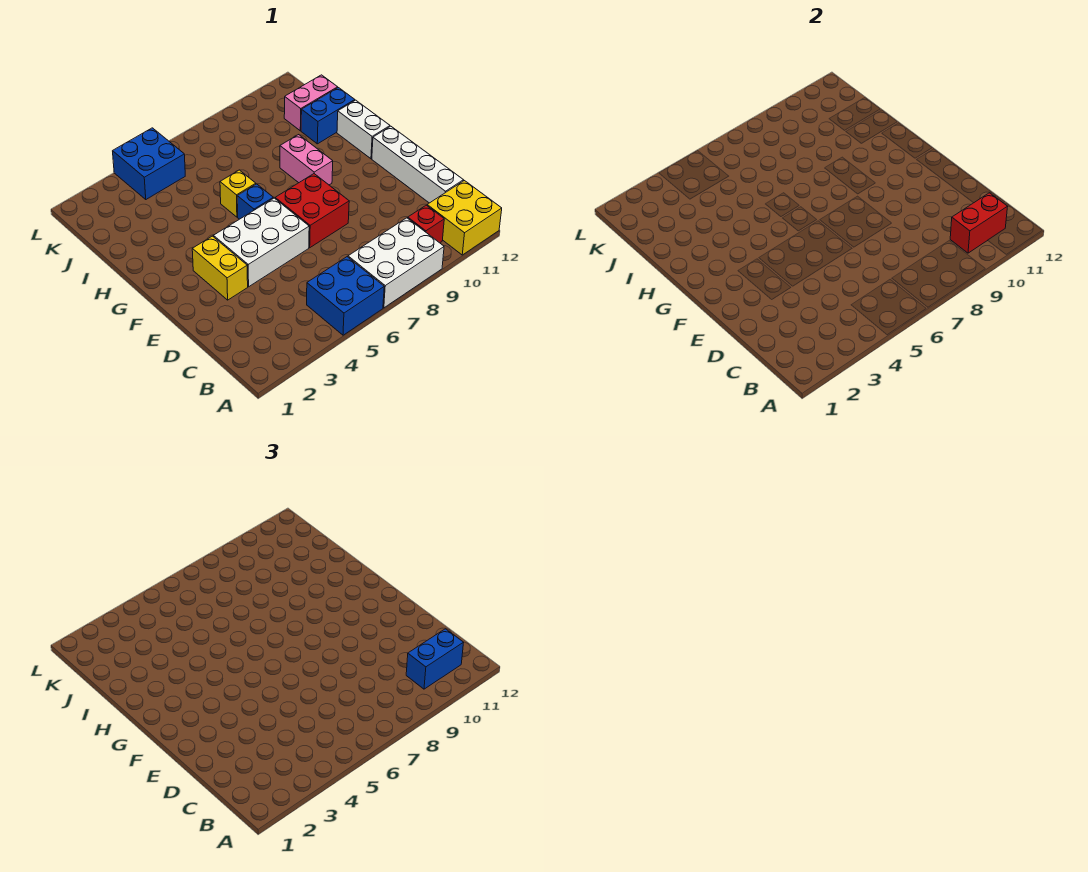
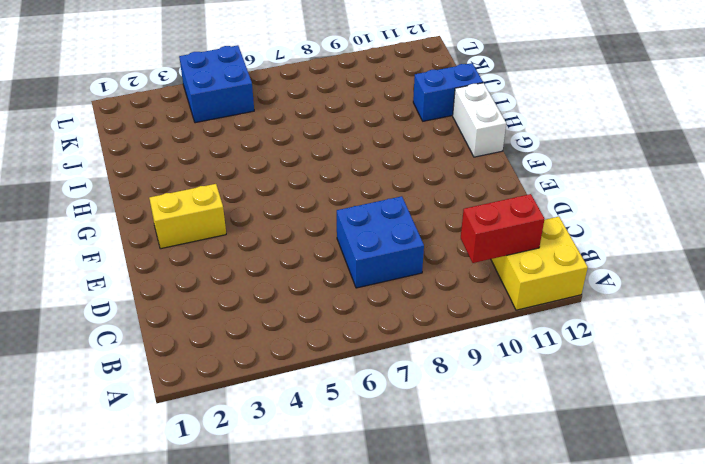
blue 2x2 brick [337,196,424,288] -> blue 2x2 brick moved to [307,257,384,335]
yellow 1x2 brick [149,184,226,249] -> yellow 1x2 brick turned to [192,236,248,300]
none -> white 2x3 brick [348,218,444,308]
none -> red 1x1 brick [408,205,444,243]
none -> white 1x4 brick [372,126,463,203]

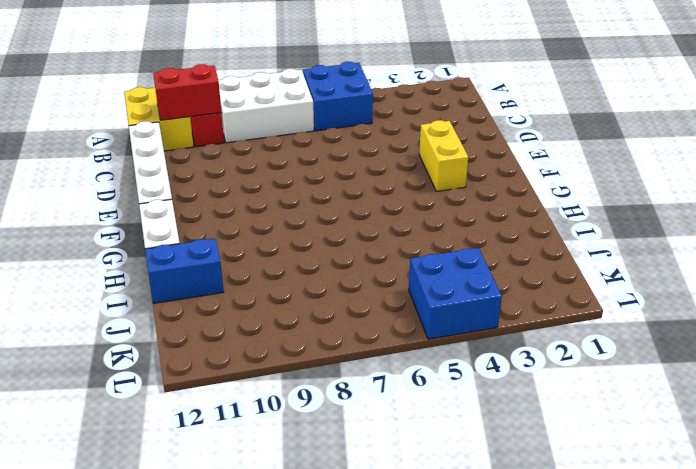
none -> white 2x3 brick [214,198,309,287]
none -> red 2x2 brick [275,174,349,248]
none -> blue 1x1 brick [237,184,273,219]

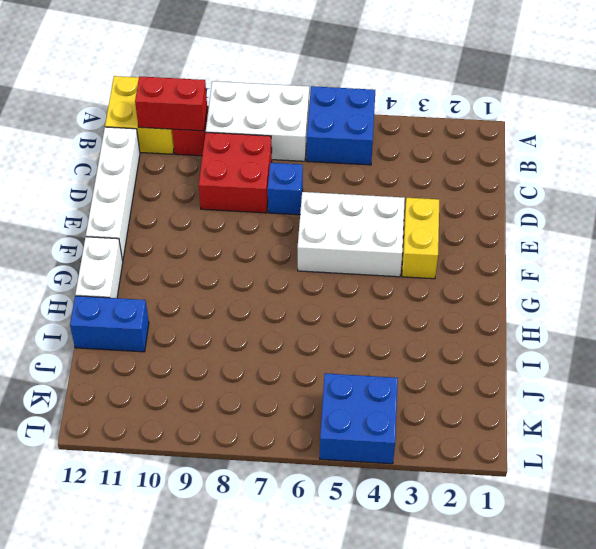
red 2x2 brick [199,132,272,213] -> red 2x2 brick moved to [275,174,349,248]
blue 1x1 brick [268,163,303,215] -> blue 1x1 brick moved to [237,184,273,219]
none -> pink 1x2 brick [280,135,333,185]
none -> yellow 1x1 brick [220,170,256,217]
none -> pink 1x2 brick [284,75,338,131]

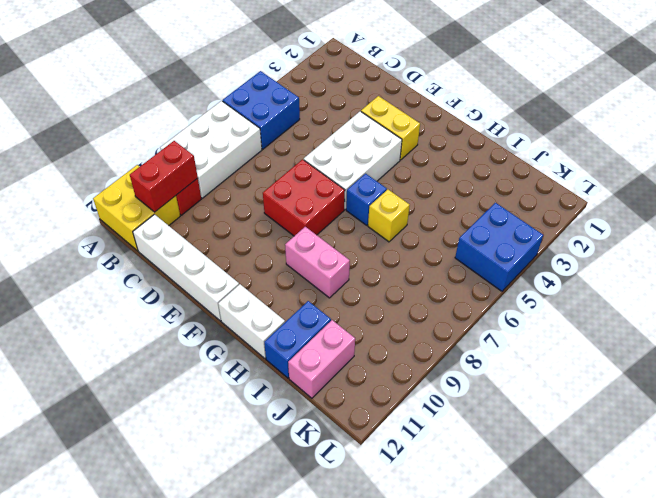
none -> blue 1x2 brick [406,629,464,689]

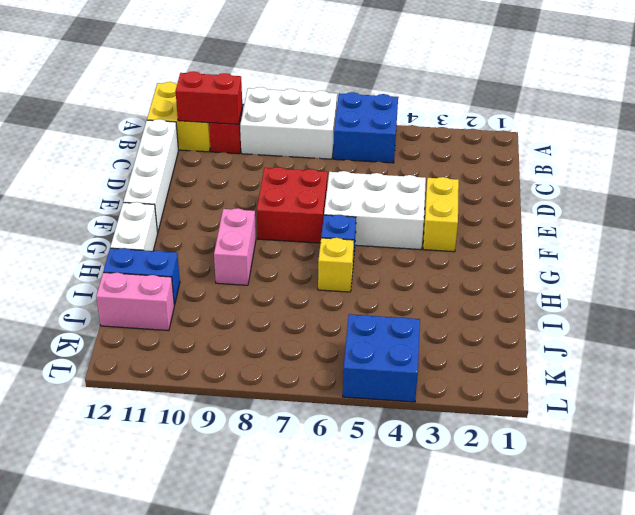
none -> blue 1x2 brick [406,629,464,689]

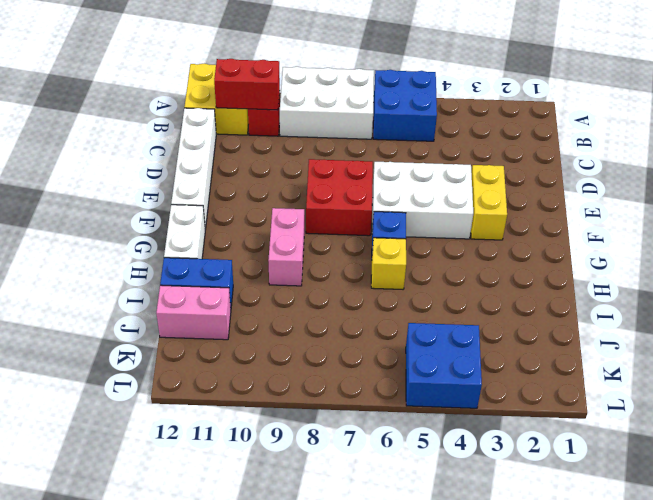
none -> blue 1x2 brick [406,629,464,689]

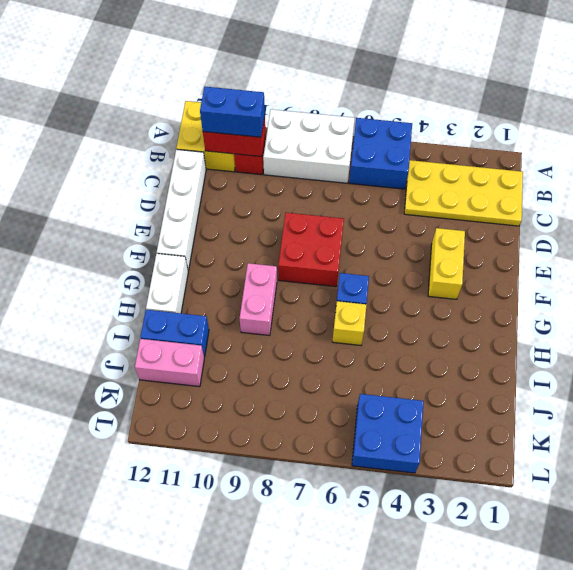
yellow 2x4 plate [404,160,523,226] -> none
none -> white 2x3 brick [214,198,309,287]

